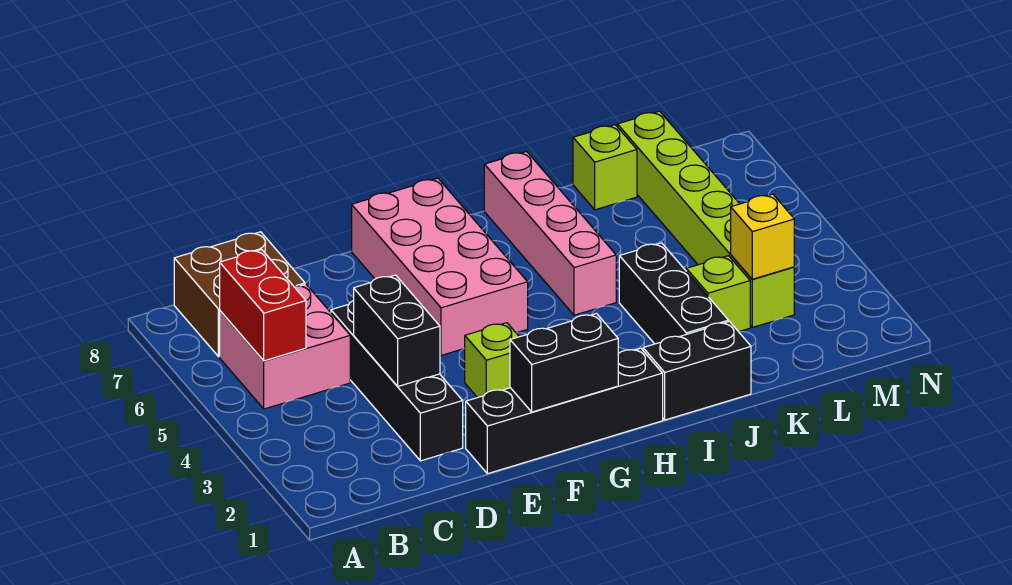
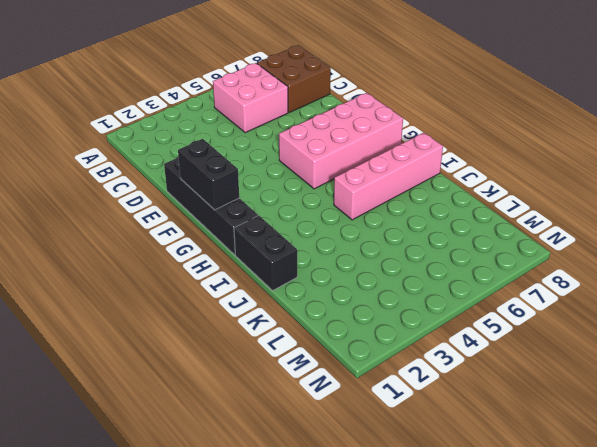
none -> black 1x4 brick [331,300,463,461]
none -> lime 1x1 brick [465,323,519,398]
none -> black 1x3 brick [619,243,729,344]

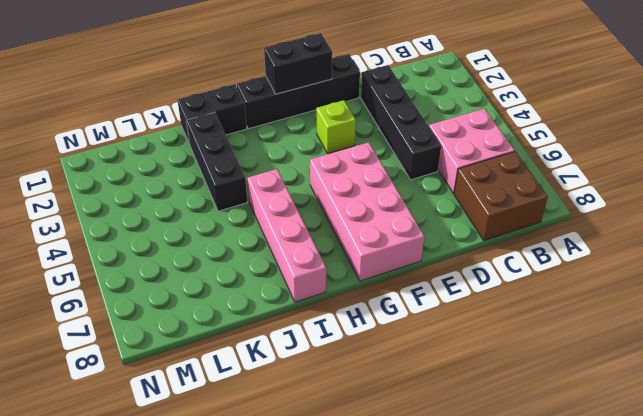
none -> lime 1x1 brick [686,256,750,332]
none -> lime 1x1 brick [573,125,637,210]
none -> lime 1x6 brick [617,111,794,327]

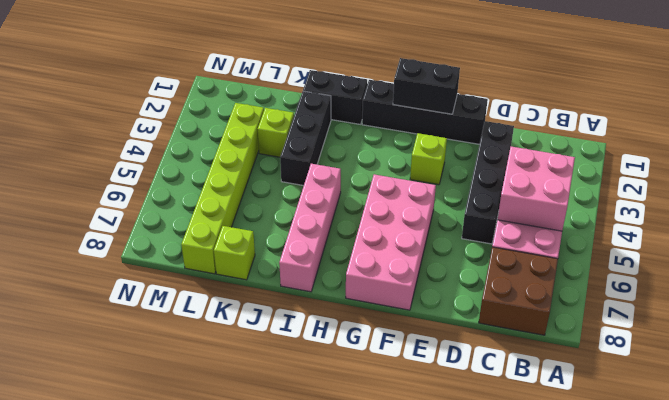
pink 2x2 brick [497,147,575,231] -> red 1x2 brick [220,249,306,361]
none -> black 1x2 brick [354,275,440,386]
none -> yellow 1x1 brick [731,194,794,279]

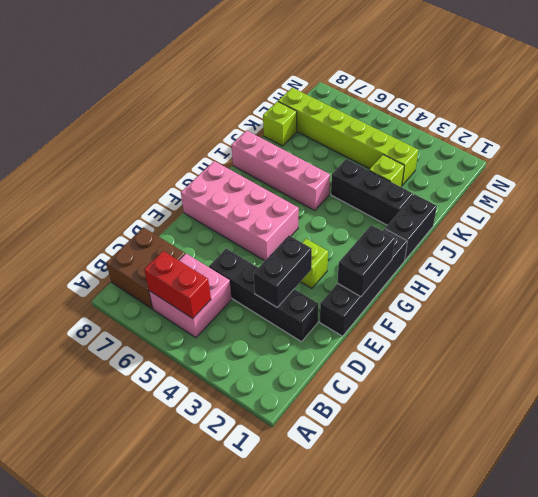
black 1x2 brick [253,236,312,307] -> black 1x2 brick turned to [354,275,440,386]
none -> yellow 1x1 brick [731,194,794,279]

